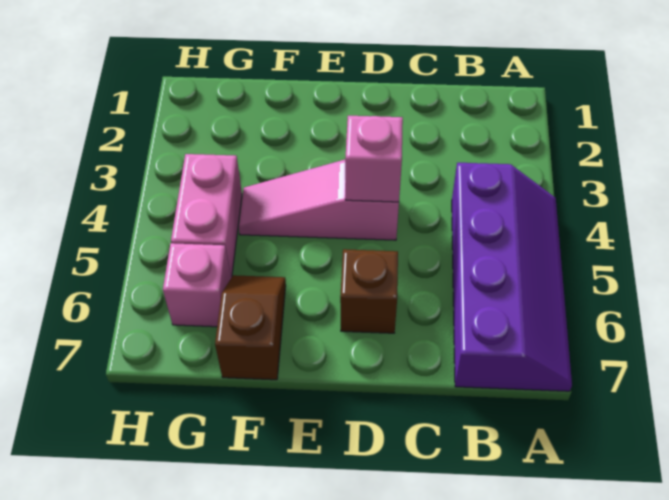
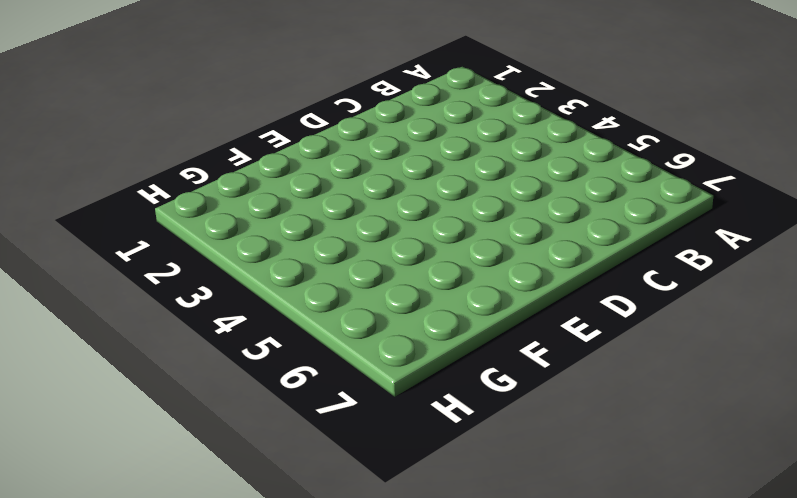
none -> purple 2x4 slope [452,163,572,391]
none -> pink 1x3 slope [239,160,399,240]

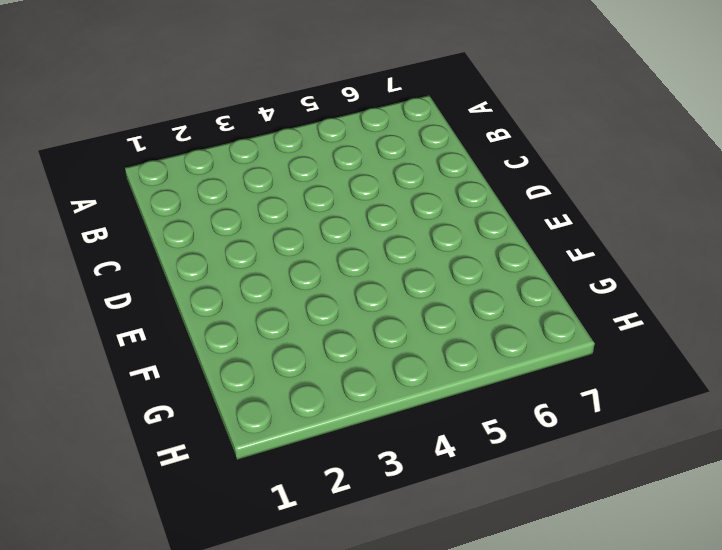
none -> purple 2x4 slope [452,163,572,391]
none -> pink 1x3 slope [239,160,399,240]

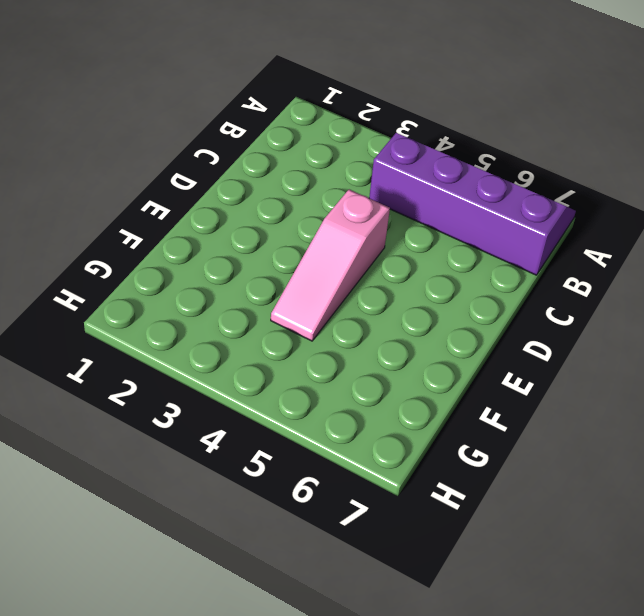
none -> brown 1x1 brick [340,249,398,333]
none -> brown 1x2 slope [215,275,286,380]

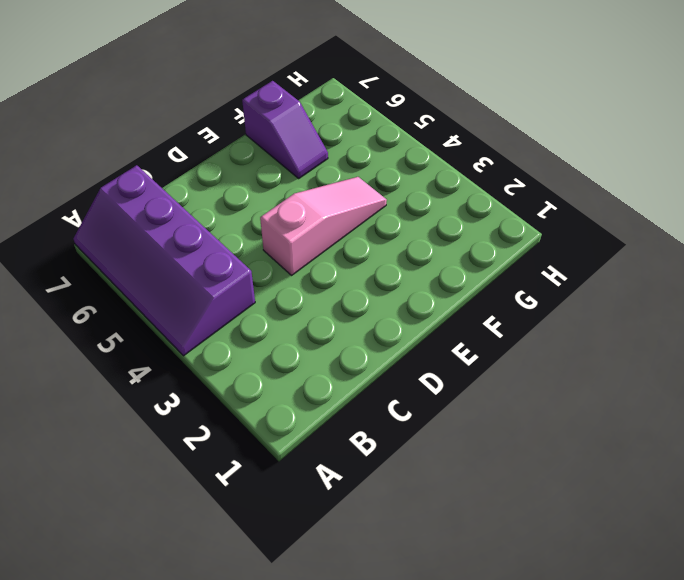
purple 1x2 slope [242,81,328,178] -> brown 1x2 slope [215,275,286,380]
none -> brown 1x1 brick [340,249,398,333]
none -> pink 1x2 brick [171,154,242,277]

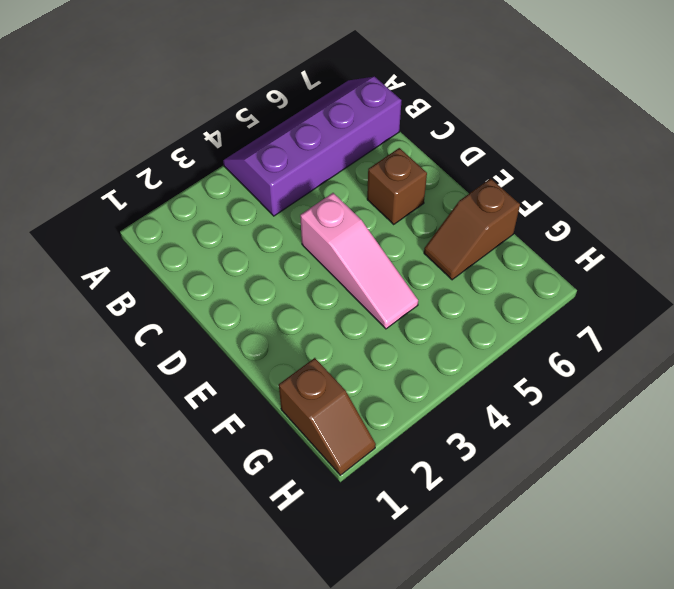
brown 1x2 slope [279,358,376,475] -> none
none -> pink 1x2 brick [171,154,242,277]
none -> pink 1x1 brick [163,243,231,327]

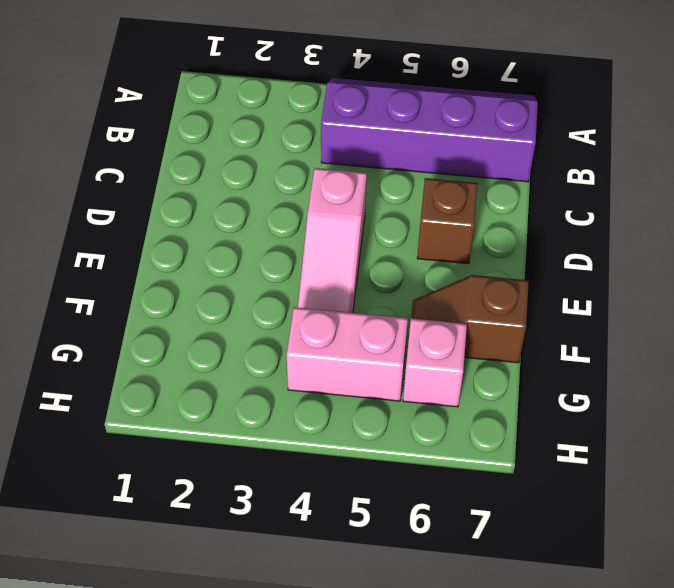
none -> pink 1x1 brick [345,116,403,202]

